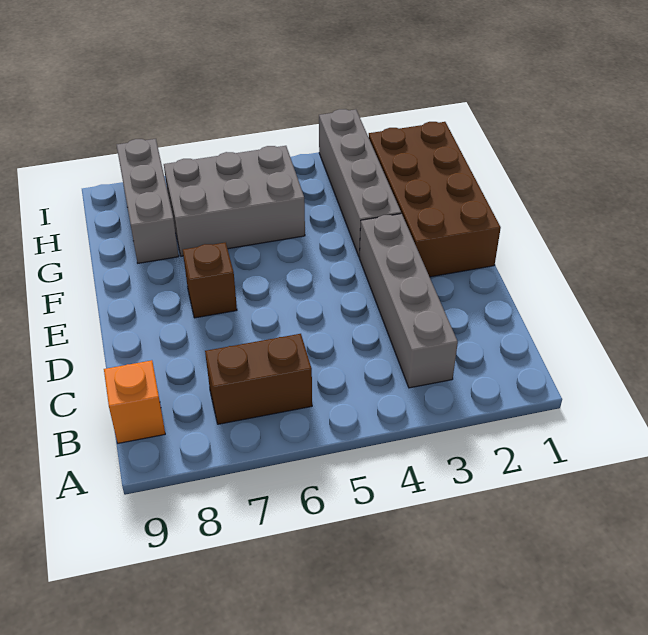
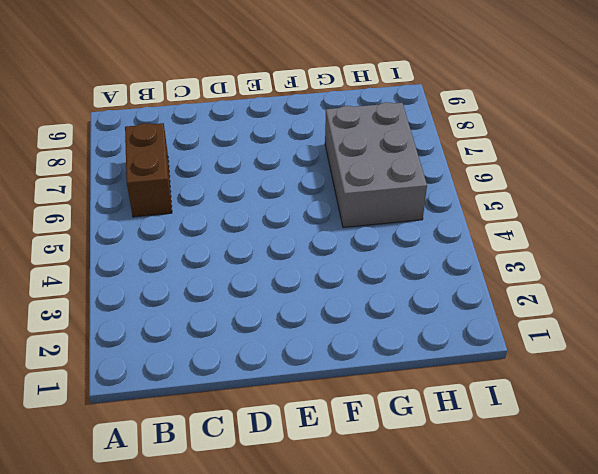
none -> grey 1x4 brick [360,214,458,388]
none -> orange 1x1 brick [104,360,165,443]

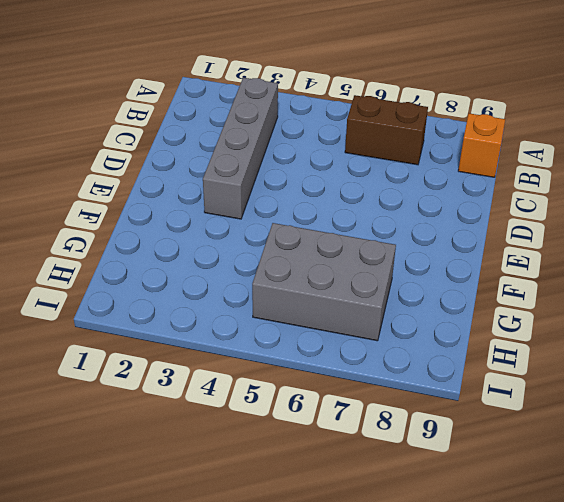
none -> brown 2x4 brick [369,122,501,277]
none -> brown 1x1 brick [183,242,237,318]

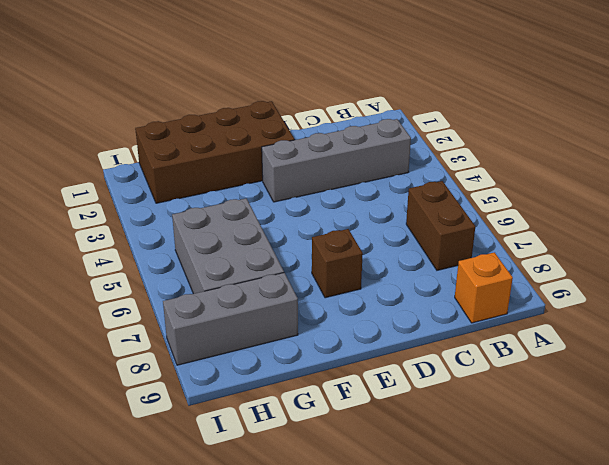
none -> grey 1x4 brick [319,109,401,257]

